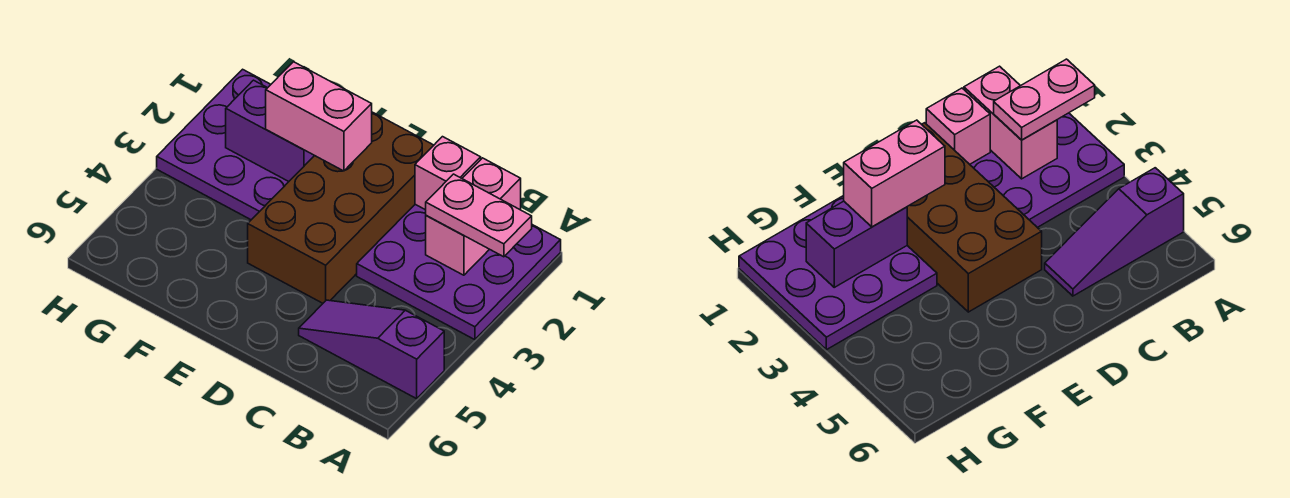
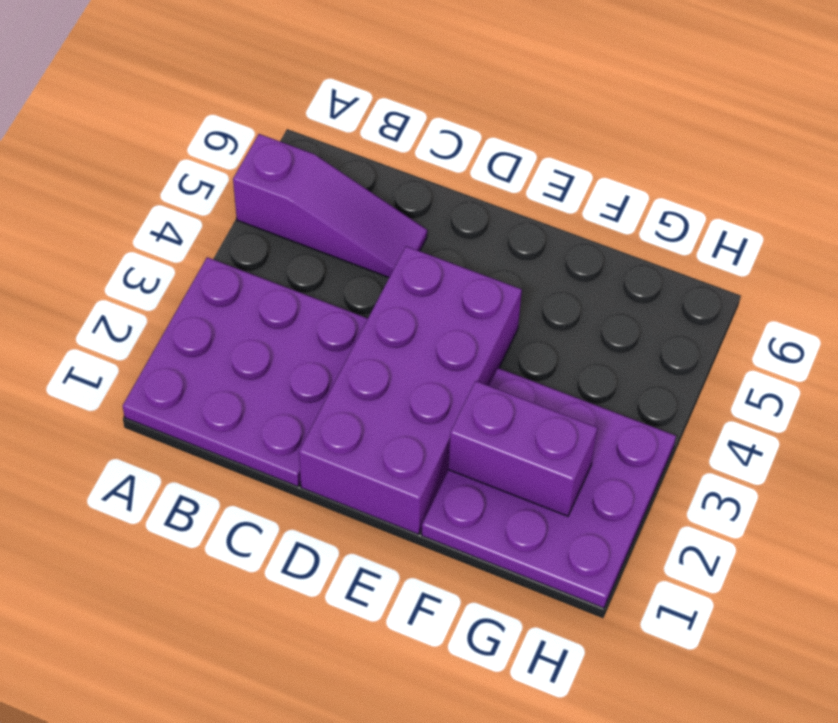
purple 2x4 brick [299,246,522,534] -> brown 2x4 brick [248,112,434,303]
none -> pink 1x2 brick [426,158,521,275]
none -> pink 1x1 brick [415,137,481,210]

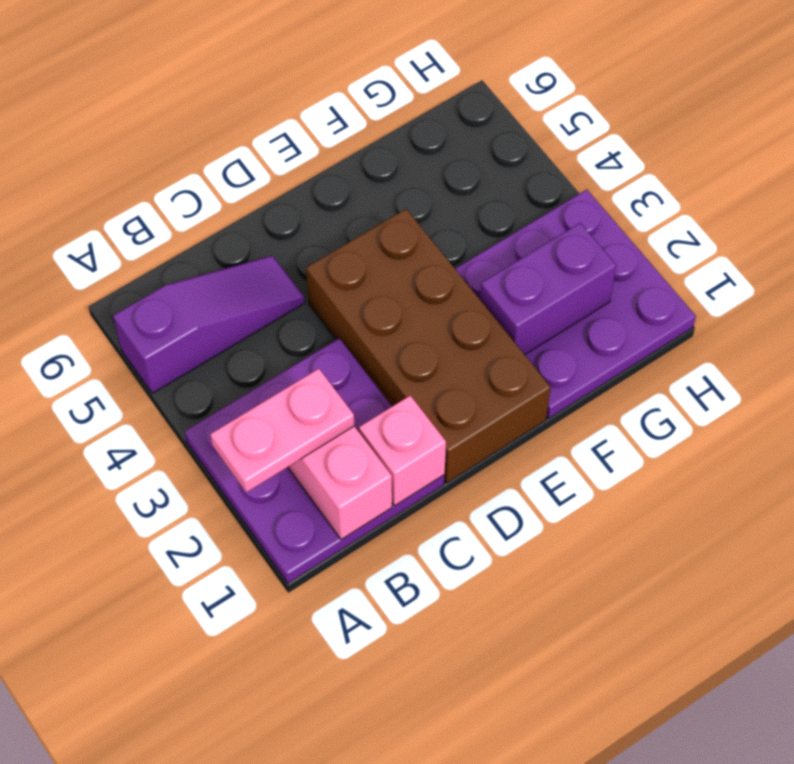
none -> pink 1x2 brick [266,62,372,171]

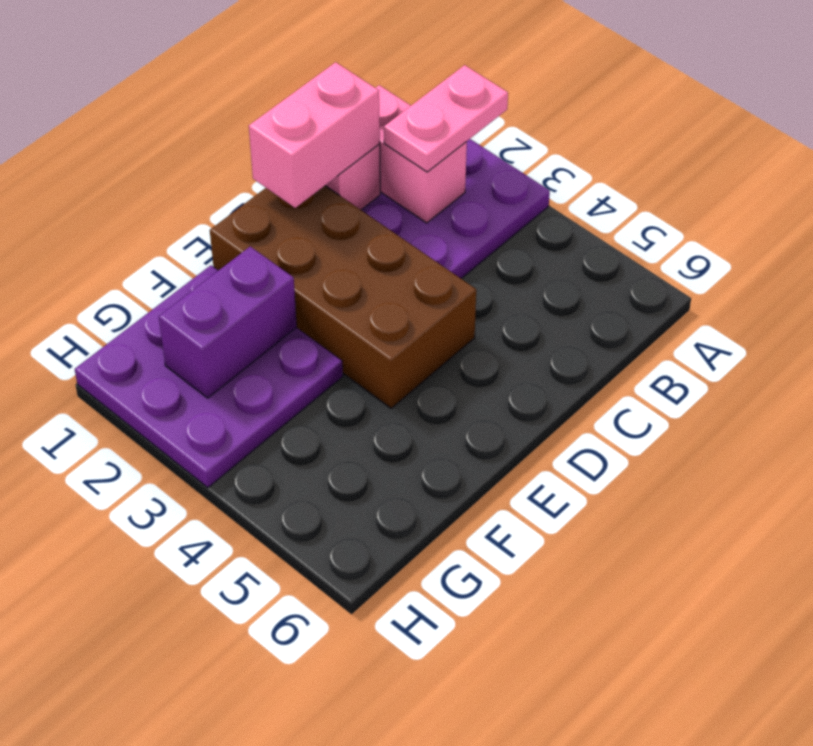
pink 1x2 brick [249,62,380,208] -> pink 1x2 brick moved to [266,62,372,171]
none -> purple 1x3 slope [299,300,444,399]

